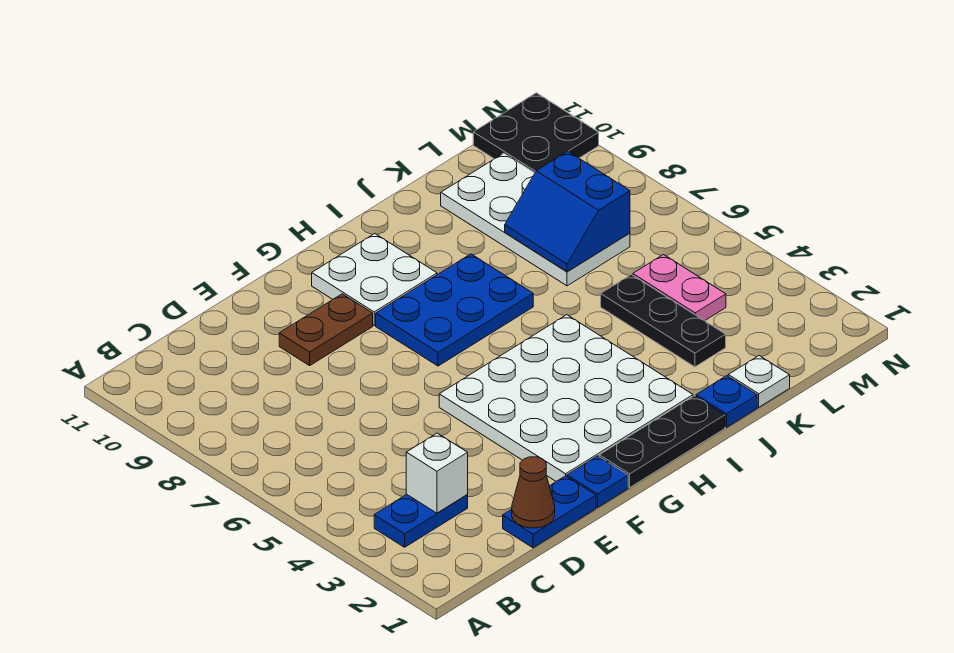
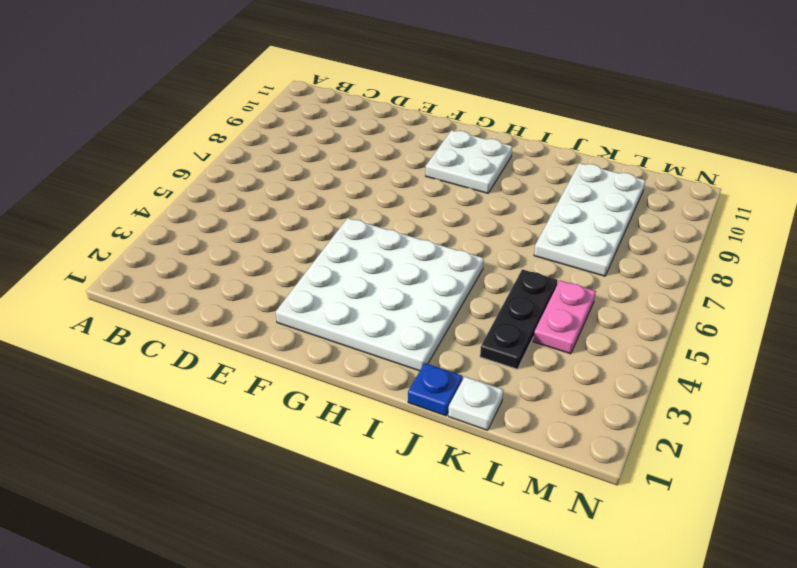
none -> blue 1x2 plate [374,495,468,547]
none -> blue 1x2 plate [503,476,596,548]
none -> brown 1x2 plate [279,294,373,366]

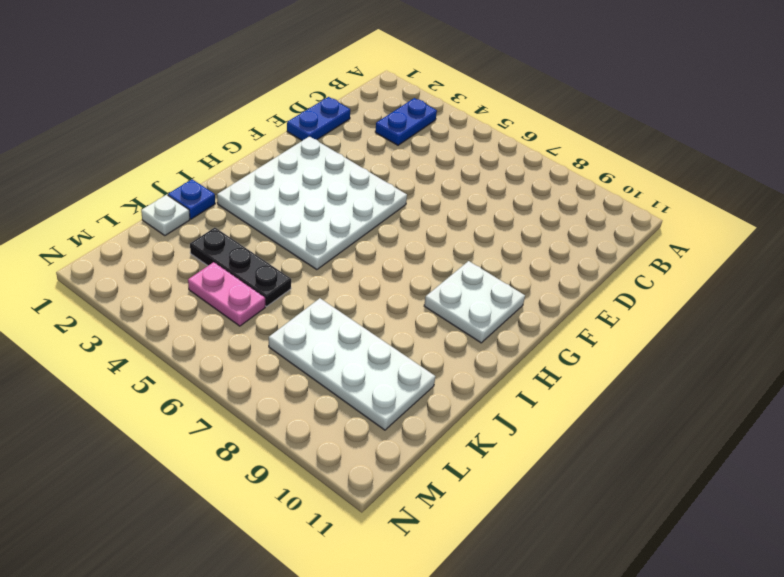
none -> brown 1x2 plate [279,294,373,366]
none -> blue 1x1 plate [567,456,628,508]
none -> black 1x3 plate [599,396,725,487]

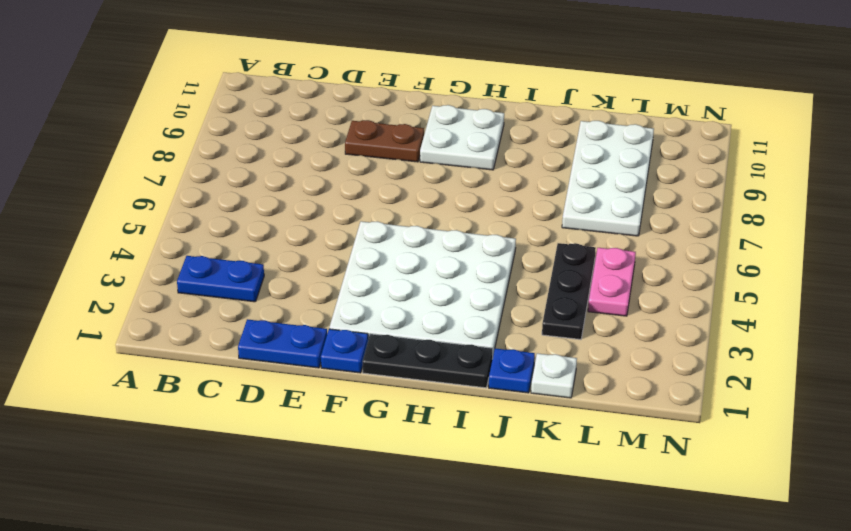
none -> blue 2x3 plate [376,254,533,366]
none -> black 2x2 plate [473,93,599,173]
none -> white 1x1 brick [406,433,468,513]

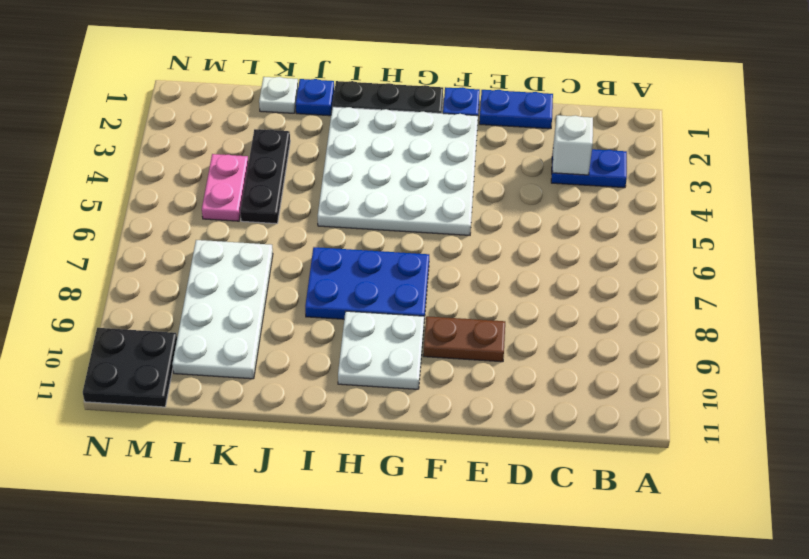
none -> brown 1x1 cone [512,457,555,528]
none -> blue 2x2 slope [505,151,630,272]

